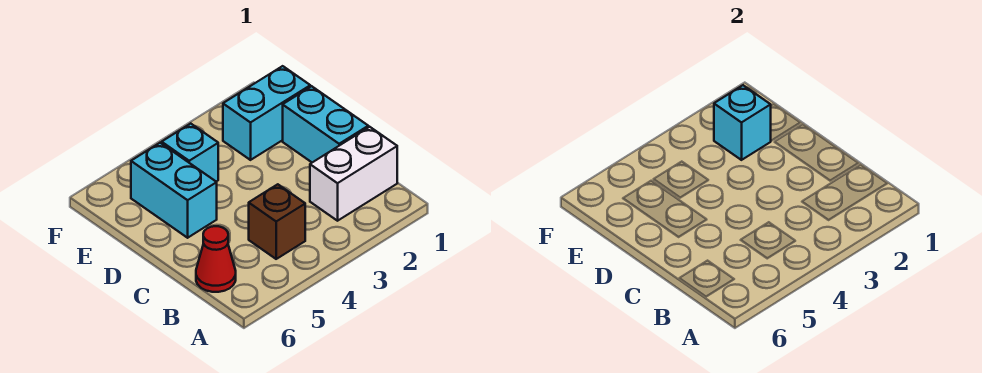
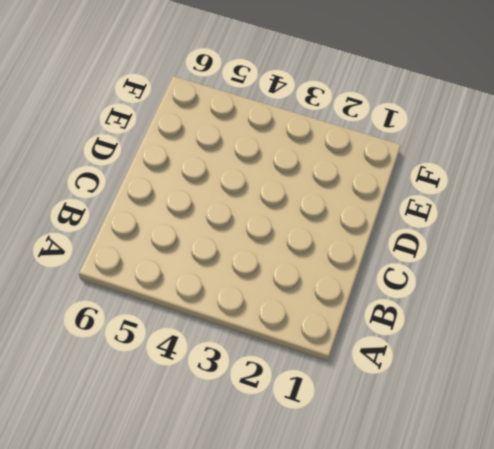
none -> white 1x2 brick [310,127,397,221]
none -> brown 1x1 brick [249,184,305,259]

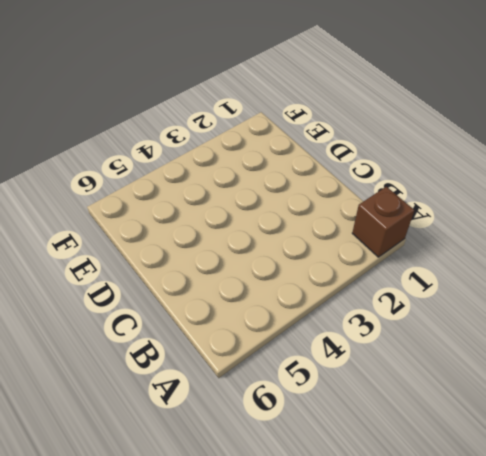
brown 1x1 brick [352,187,414,257] -> brown 1x1 brick moved to [249,184,305,259]
none -> white 1x2 brick [310,127,397,221]
none -> red 1x1 cone [196,226,236,292]

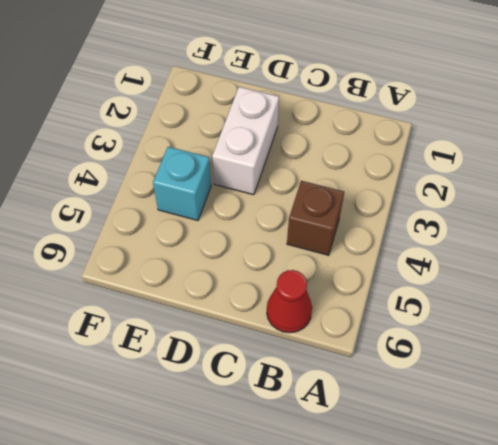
white 1x2 brick [212,87,279,195] -> white 1x2 brick moved to [310,127,397,221]
none -> cyan 1x2 brick [283,86,368,162]
none -> cyan 1x2 brick [131,143,217,238]

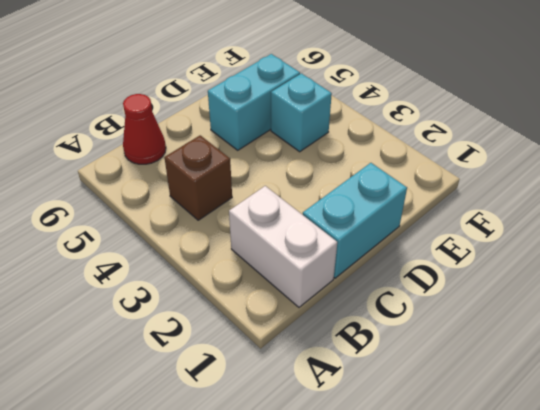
none -> cyan 1x2 brick [223,66,310,160]
none -> cyan 1x1 brick [714,85,771,160]

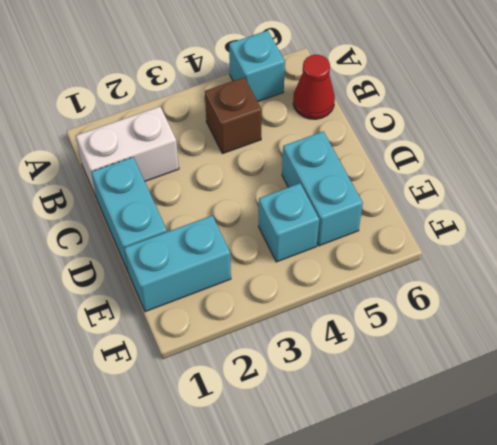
cyan 1x1 brick [229,30,285,102] -> cyan 1x1 brick moved to [714,85,771,160]

